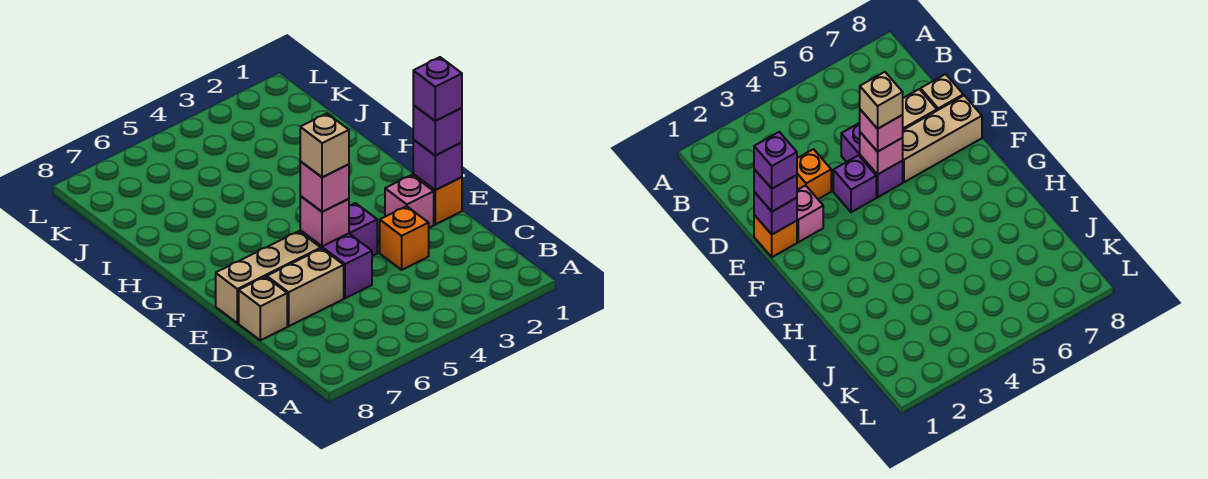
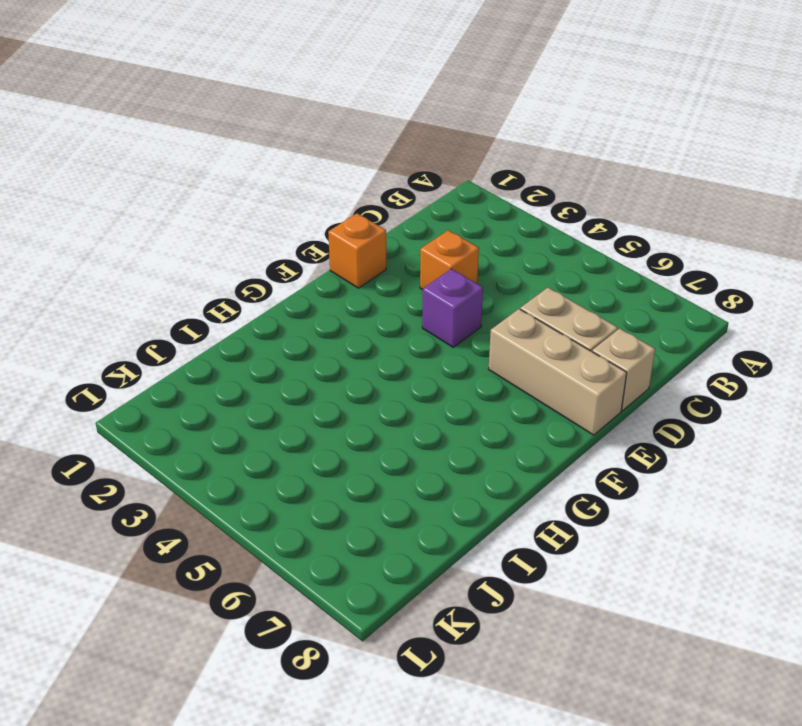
none -> purple 1x2 brick [300,231,372,298]
none -> pink 1x1 brick [385,175,434,228]
none -> purple 1x1 brick [413,140,462,190]

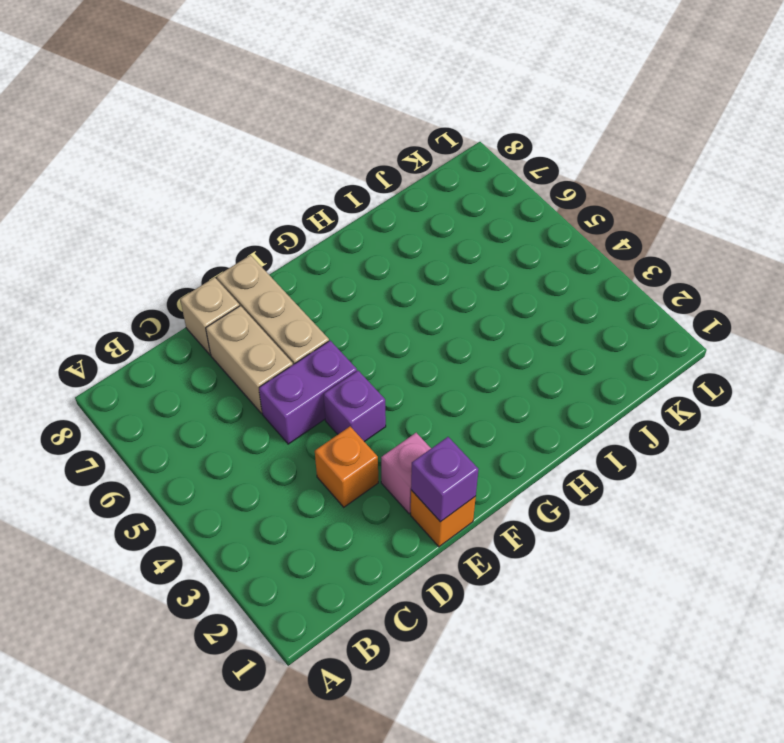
none -> pink 1x1 brick [300,196,349,246]
none -> purple 1x1 brick [413,105,462,155]
none -> pink 1x1 brick [300,161,349,212]

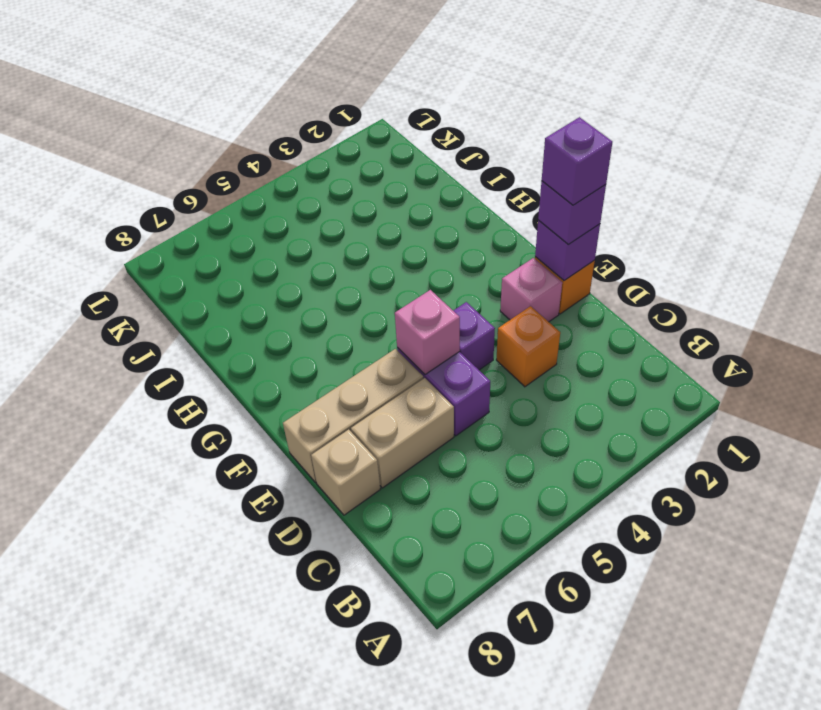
none -> pink 1x1 brick [300,161,349,212]
none -> tan 1x1 brick [300,114,349,177]

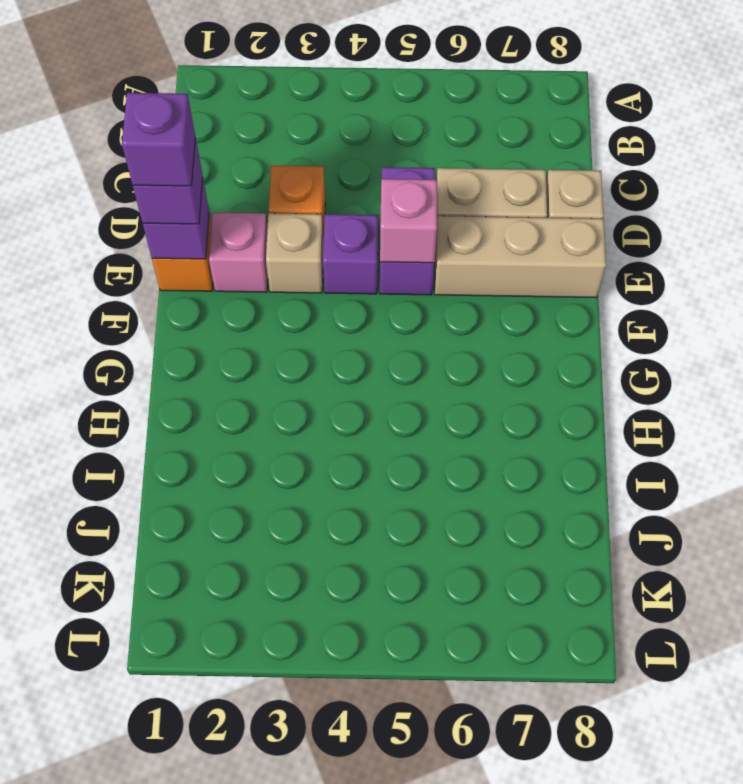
tan 1x1 brick [266,213,324,293] -> tan 1x1 brick moved to [300,114,349,177]
none -> pink 1x1 brick [300,161,349,212]

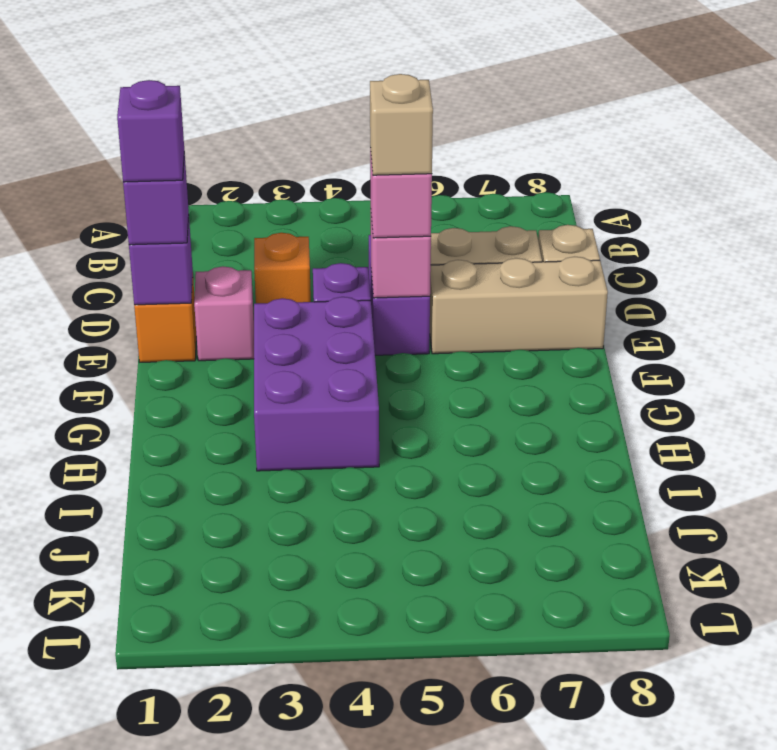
purple 2x3 brick [254,297,379,471] -> none

